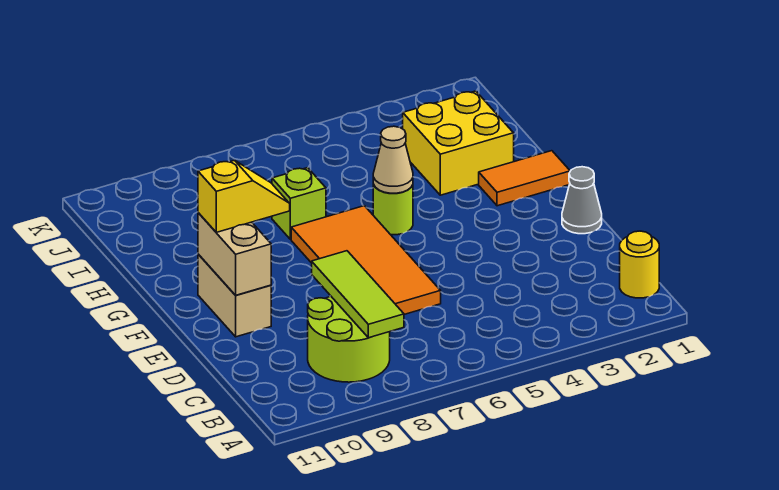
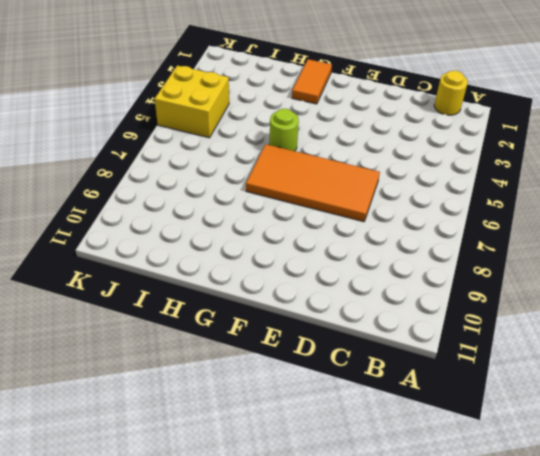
yellow 2x2 brick [155,66,229,138] -> yellow 2x2 brick moved to [403,91,514,195]
none -> lime 2x2 round brick [308,296,390,382]
none -> grey 1x1 cone [562,167,602,234]
none -> tan 1x2 brick [198,254,271,337]

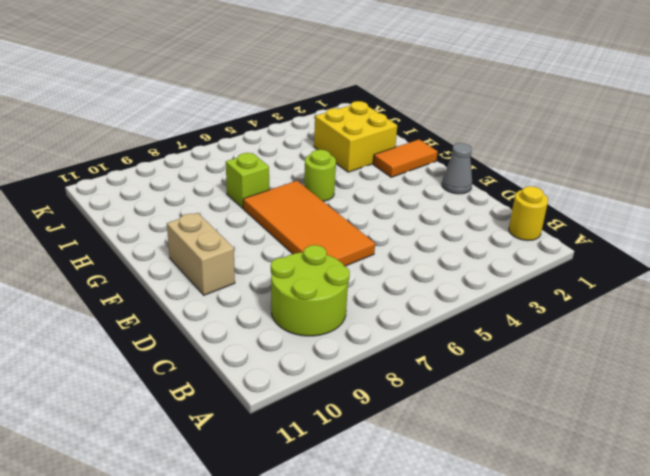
none -> lime 1x3 tile [312,251,404,338]
none -> tan 1x2 brick [198,213,271,295]
none -> tan 1x1 cone [373,126,413,193]

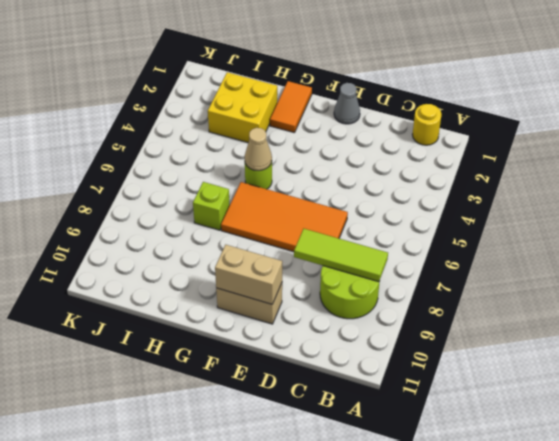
none -> yellow 1x2 slope [198,160,290,232]

